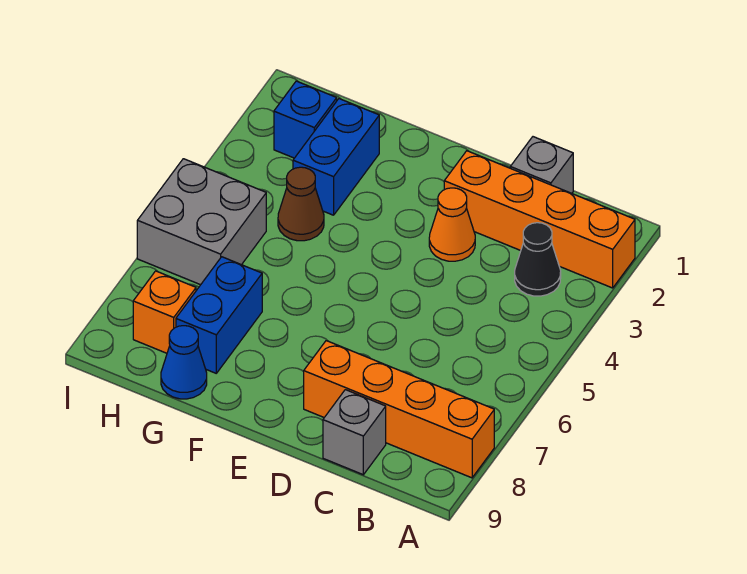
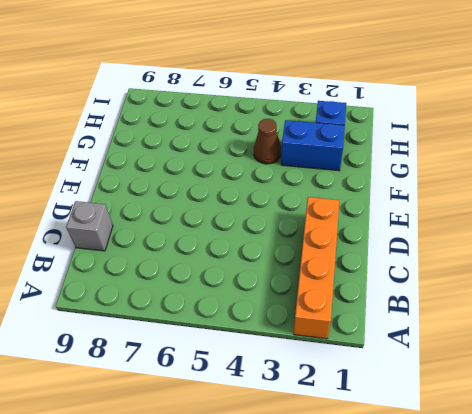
none -> orange 1x4 brick [304,341,494,478]
none -> black 1x1 cone [515,223,561,296]
none -> grey 1x1 brick [510,137,573,193]

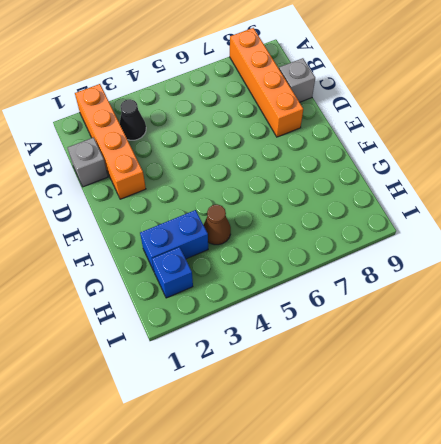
none -> orange 1x1 cone [429,188,475,261]
none -> blue 1x2 brick [176,257,262,373]
none -> blue 1x1 cone [161,326,207,399]

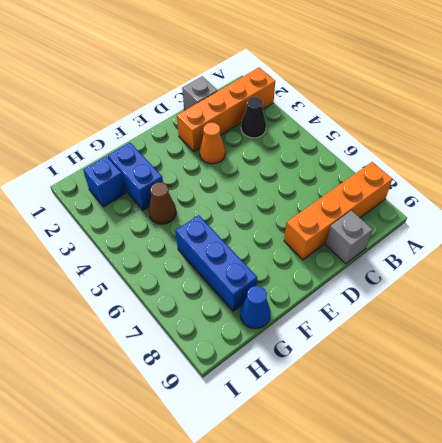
blue 1x3 brick [175,215,257,311] -> blue 1x2 brick [176,257,262,373]
none -> grey 2x2 brick [137,159,266,285]
none -> orange 1x1 brick [133,271,196,353]

